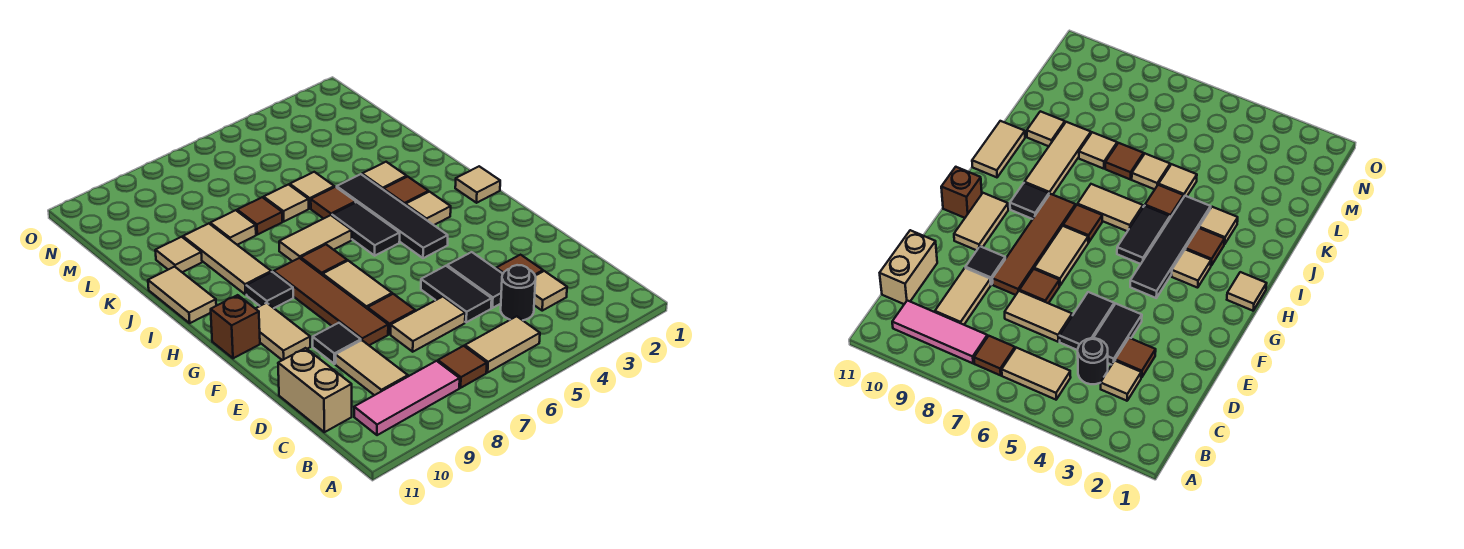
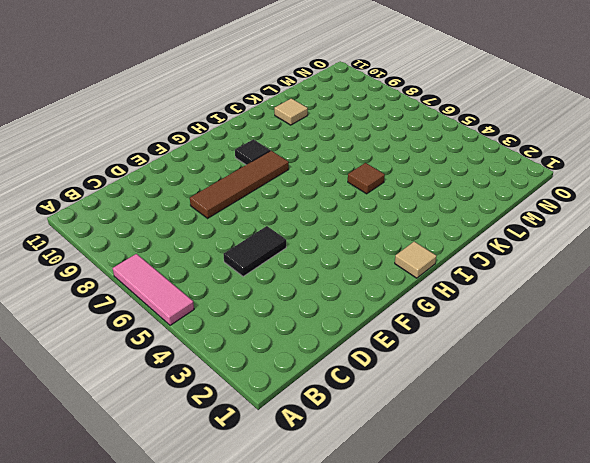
pink 1x3 tile [113,254,194,325] -> pink 1x3 tile moved to [354,361,460,435]
none -> tan 1x2 tile [465,316,540,372]
none -> brown 1x1 tile [438,346,487,388]
none -> tan 1x1 tile [534,271,567,311]
none -> black 1x1 round brick [501,265,536,320]

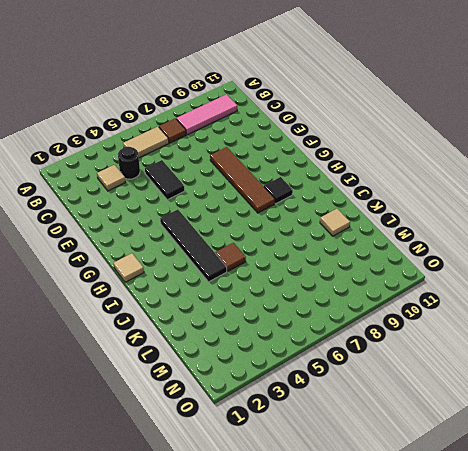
none -> tan 1x2 tile [336,340,408,395]
none -> tan 1x2 brick [278,348,352,432]
none -> brown 1x1 tile [496,255,543,276]
none -> black 1x2 tile [447,252,503,308]

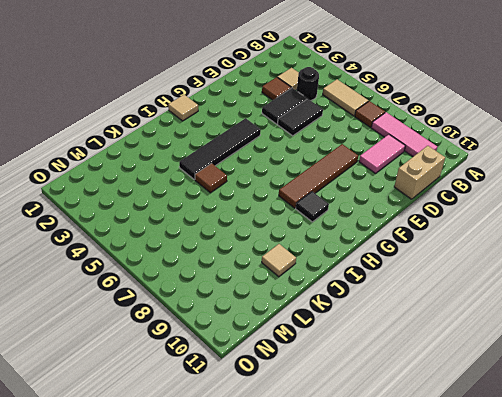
pink 1x2 tile [359,135,405,173] -> tan 1x2 tile [336,340,408,395]
none -> tan 1x2 tile [391,297,465,352]
none -> brown 1x1 tile [368,294,415,334]
none -> black 1x1 tile [313,323,361,364]
none -> tan 1x2 tile [323,261,392,309]

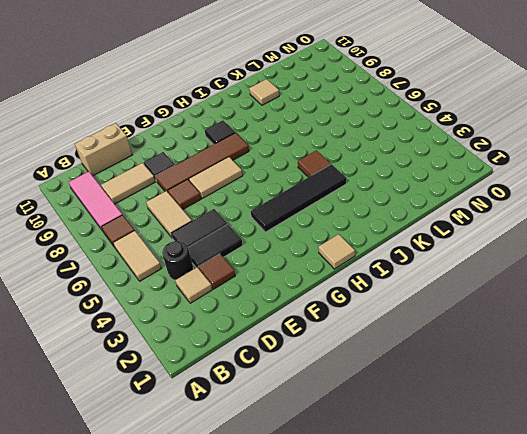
none -> tan 1x2 tile [256,303,310,360]
none -> brown 1x1 brick [211,295,260,358]
none -> tan 1x1 tile [405,192,451,225]
none -> black 1x2 tile [332,202,400,256]

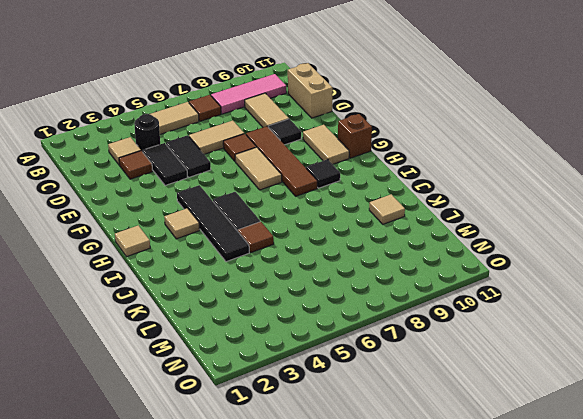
none -> brown 1x1 tile [301,245,347,275]
none -> brown 1x1 tile [384,177,428,205]
none -> tan 1x2 tile [279,215,352,261]
none -> tan 1x3 tile [183,224,271,295]

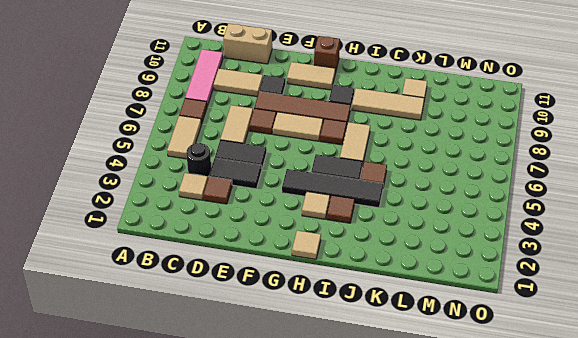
none -> tan 1x2 tile [148,267,216,323]
none -> tan 1x1 tile [362,162,407,190]
none -> tan 1x1 tile [290,172,334,208]
none -> tan 1x1 tile [264,185,309,221]

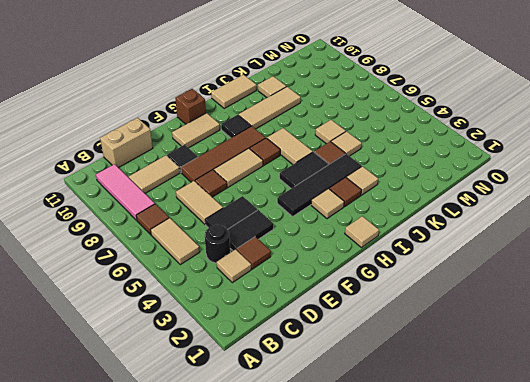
none -> brown 1x1 tile [237,197,283,235]
none -> tan 1x1 tile [210,210,256,245]

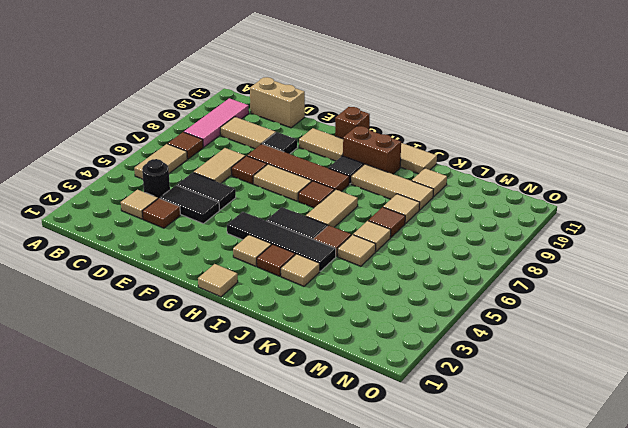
brown 1x2 brick [343,126,401,174] -> none

